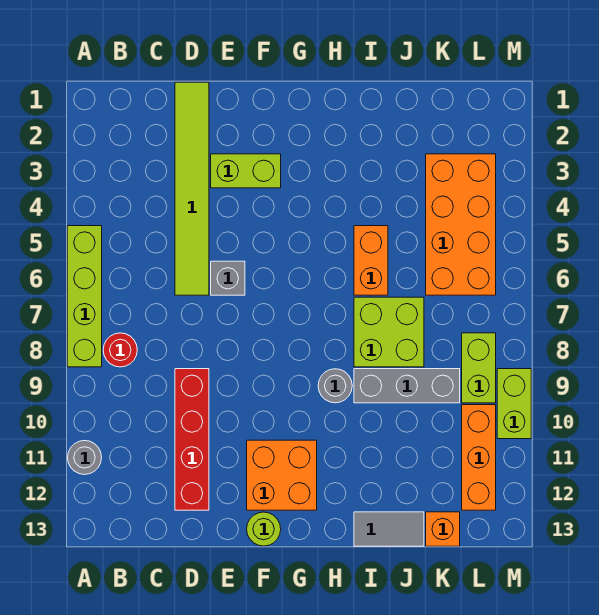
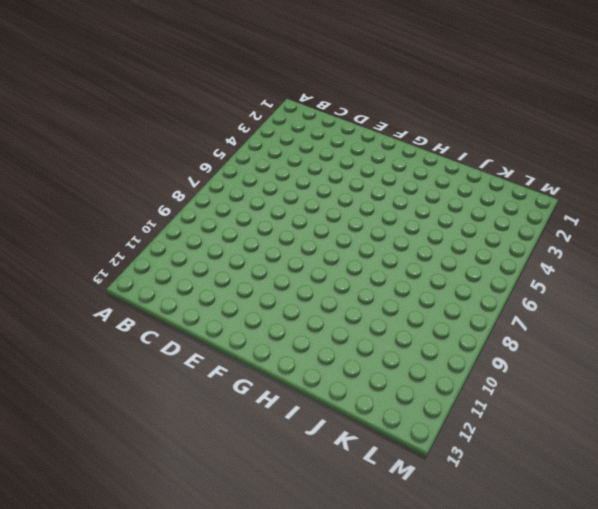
none -> lime 1x4 brick [67,226,102,367]
none -> grey 1x1 round brick [68,441,102,475]
none -> red 1x1 round brick [103,333,137,367]

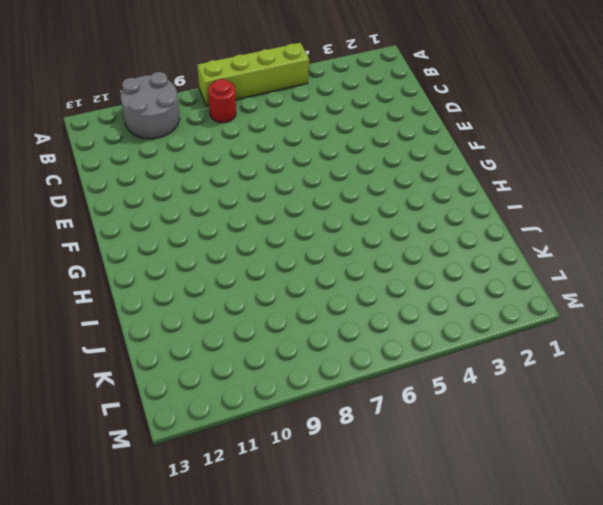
grey 2x2 round brick [121,72,180,139] -> grey 1x1 round brick [68,441,102,475]
none -> lime 1x6 tile [175,82,209,295]
none -> red 1x4 brick [175,369,209,510]
none -> lime 1x2 brick [211,154,281,188]

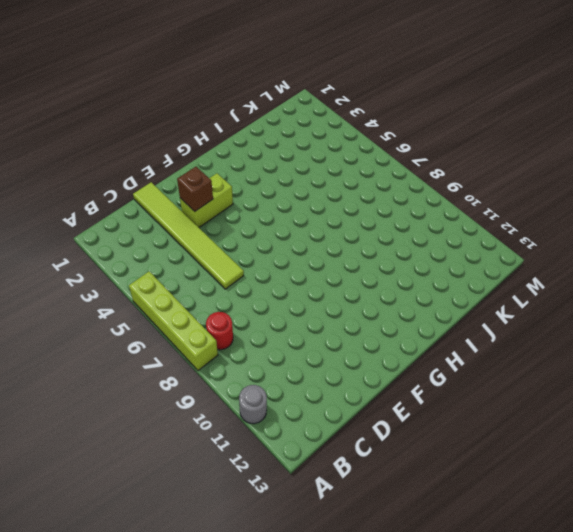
brown 1x1 brick [177,167,213,211] -> none
none -> red 1x4 brick [175,369,209,510]
none -> grey 1x1 brick [211,261,245,295]
none -> orange 2x2 brick [247,440,317,510]

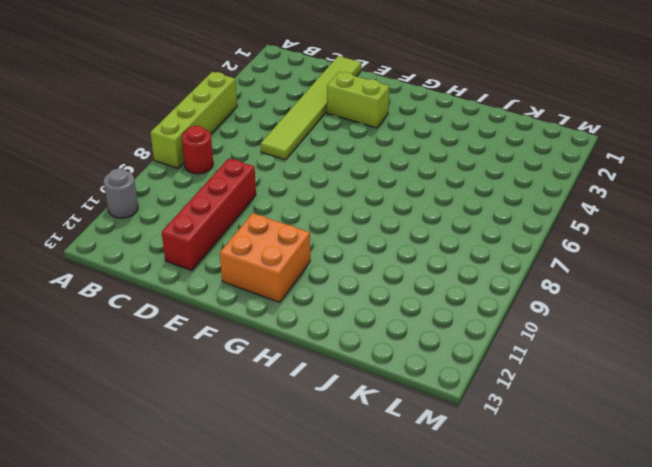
none -> grey 1x1 brick [211,261,245,295]
none -> lime 1x1 round brick [247,512,281,546]
none -> grey 1x1 round brick [318,369,352,403]

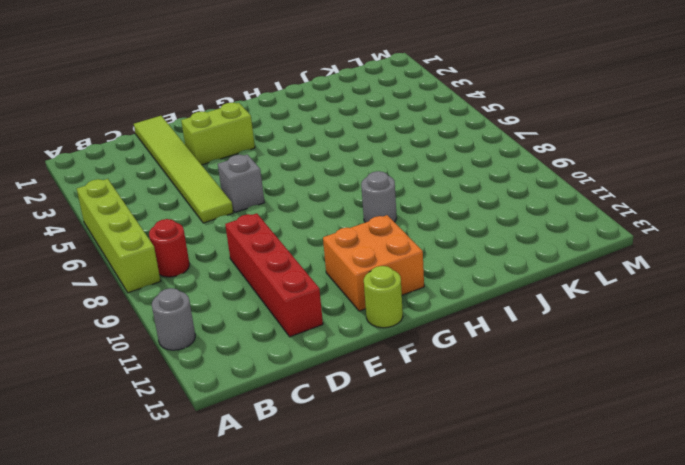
none -> orange 1x2 brick [354,226,388,295]
none -> lime 2x2 brick [354,297,424,367]
none -> grey 1x3 brick [354,369,460,403]

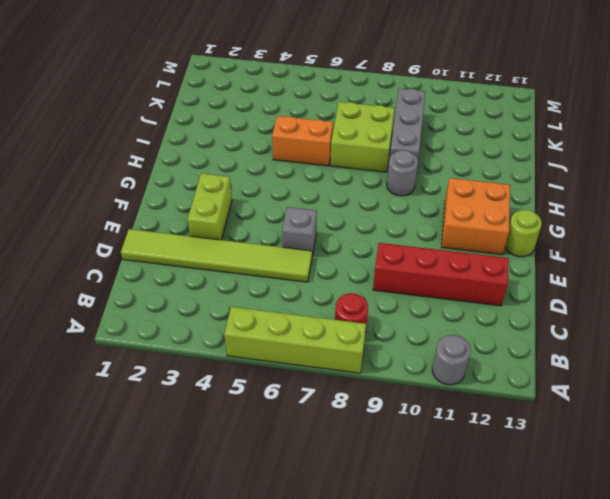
none -> grey 1x2 tile [354,512,424,546]
none -> orange 2x4 brick [426,154,496,295]
none -> orange 1x1 brick [426,512,460,546]

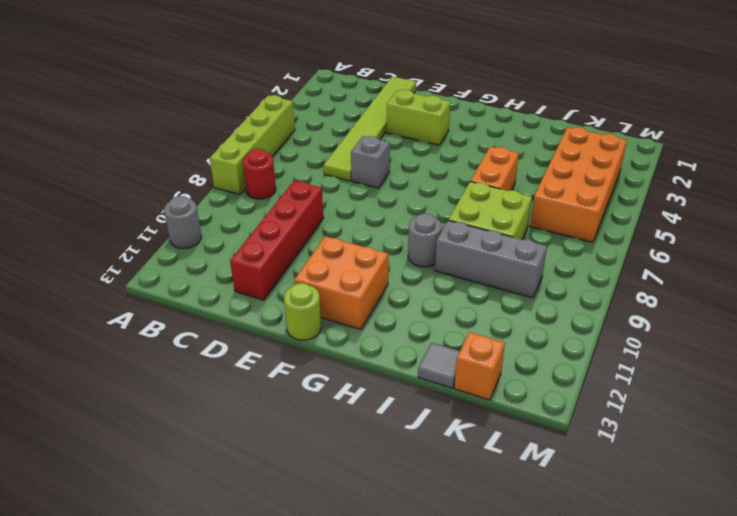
grey 1x1 tile [418,343,460,388] -> grey 1x2 tile [354,512,424,546]
none -> lime 1x2 brick [462,333,496,403]
none -> orange 1x3 brick [462,405,496,510]
none -> lime 1x2 brick [497,369,531,439]

